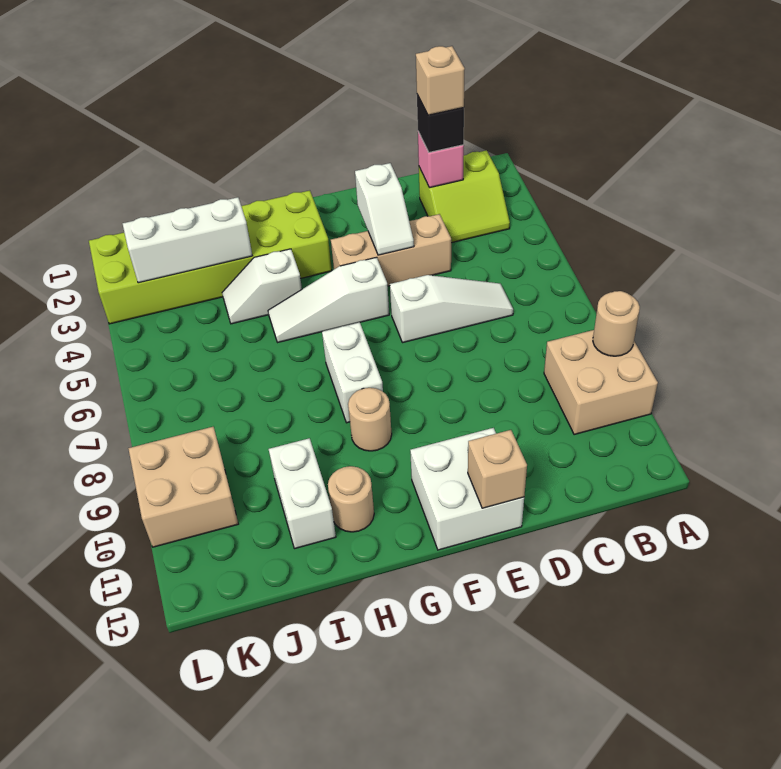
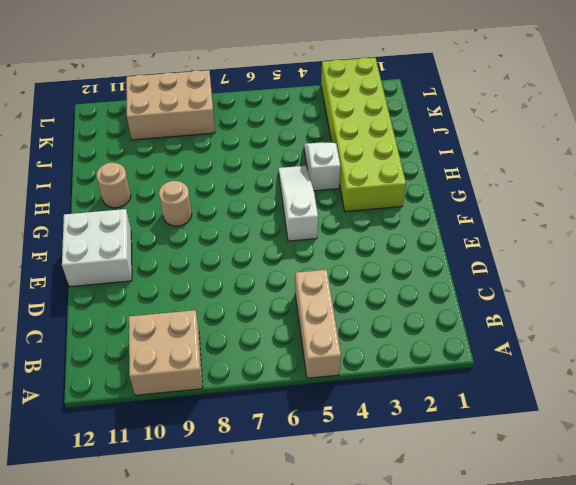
tan 1x3 brick [295,270,341,378] -> tan 1x3 brick moved to [331,214,451,286]
tan 2x3 brick [126,70,215,140] -> tan 2x2 brick [128,427,238,547]
none -> lime 2x2 slope [419,150,510,243]
none -> white 1x3 slope [390,275,513,343]
none -> white 1x2 brick [322,322,383,423]

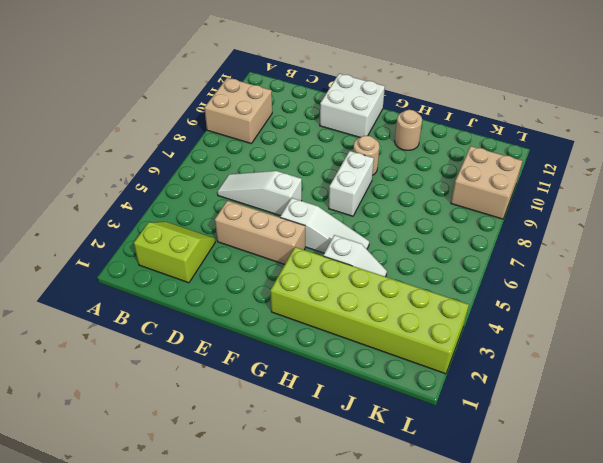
none -> white 1x2 brick [269,438,336,549]
none -> tan 1x1 round brick [593,291,640,356]
none -> pink 1x1 brick [418,132,464,188]

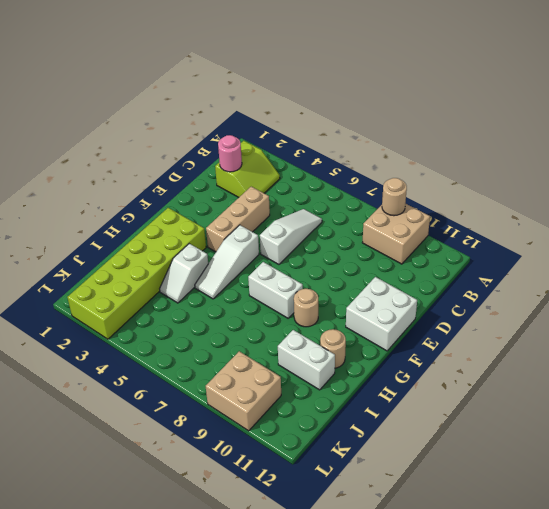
pink 1x1 round brick [218,135,242,172] -> pink 1x1 brick [418,132,464,188]
none -> white 1x2 slope [355,163,414,255]
none -> tan 1x1 brick [468,430,527,508]
none -> white 1x3 brick [123,197,252,283]

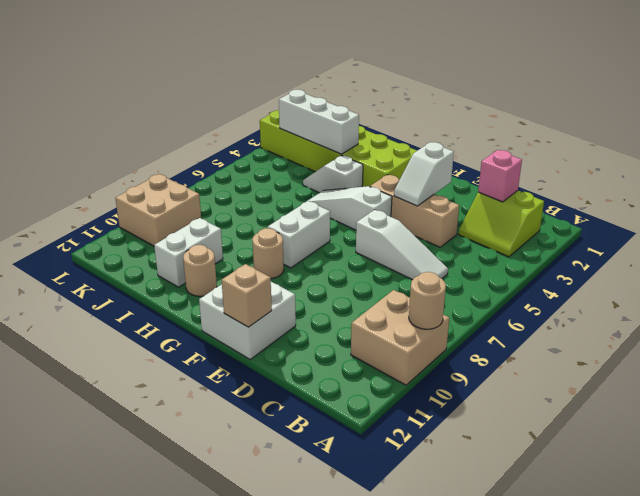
none -> black 1x1 brick [417,95,464,153]
none -> tan 1x1 brick [416,46,465,115]

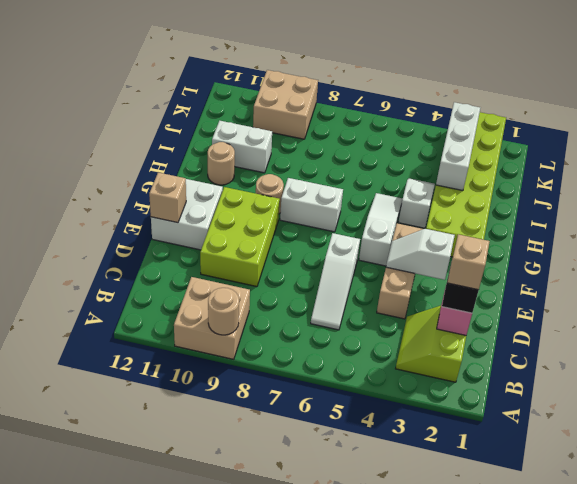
lime 2x3 brick [200,187,280,287] -> none

